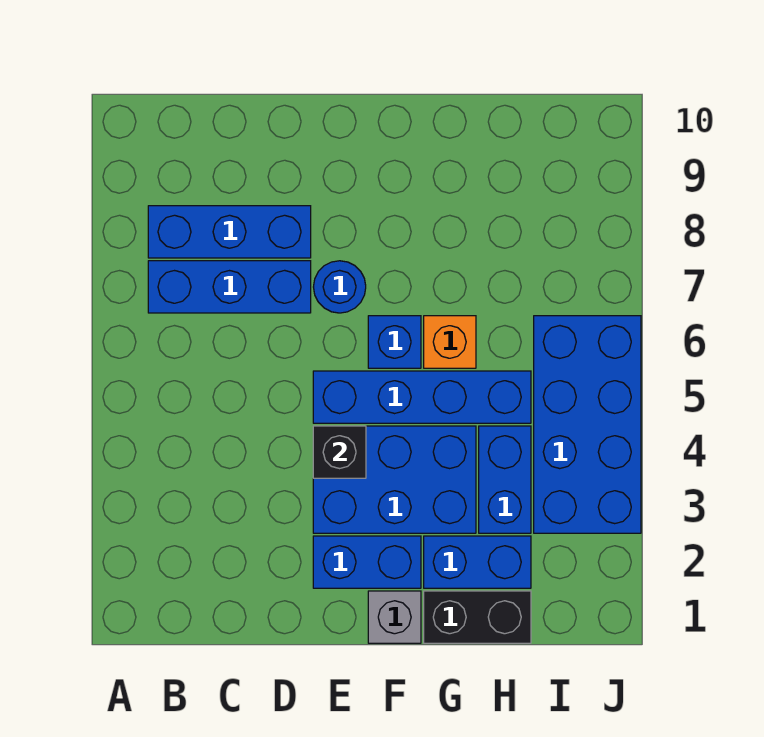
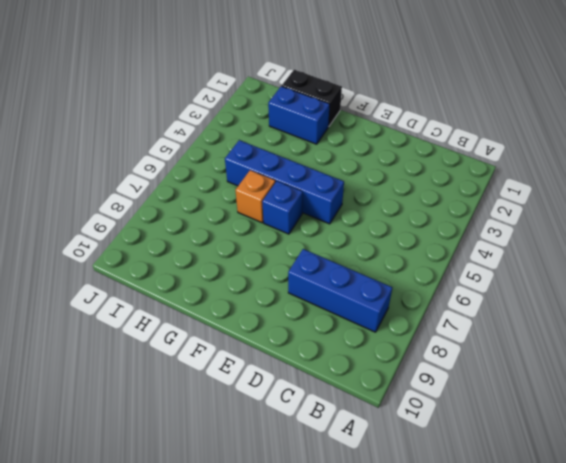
none -> blue 1x3 brick [148,261,311,313]
none -> blue 1x2 brick [313,536,421,588]
none -> blue 2x3 brick [313,426,476,533]

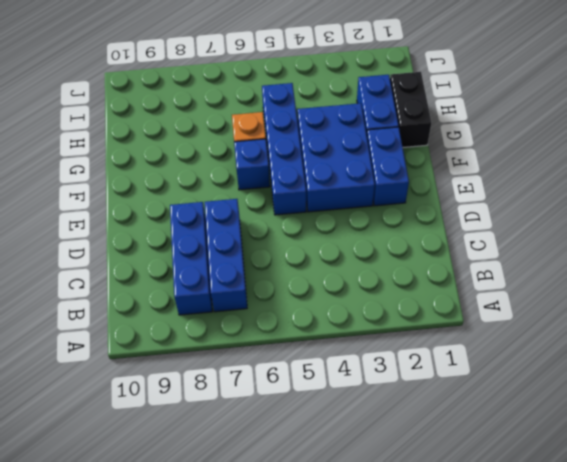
none -> blue 1x1 round brick [314,261,366,313]
none -> grey 1x1 brick [368,591,421,643]
none -> blue 1x2 brick [479,426,531,533]

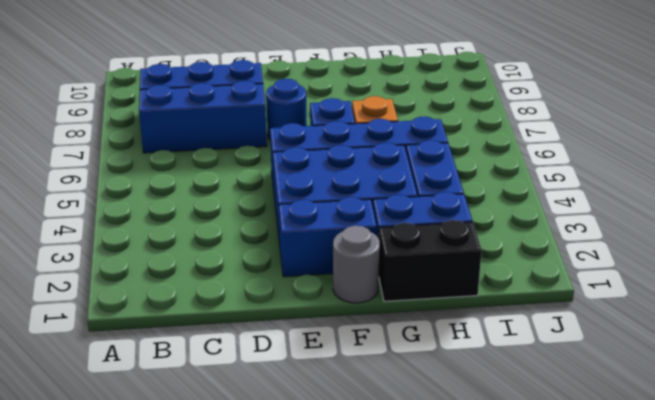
grey 1x1 round brick [333,226,380,303] -> grey 1x1 brick [368,591,421,643]
none -> blue 2x4 brick [534,316,641,533]
none -> black 1x1 brick [313,426,366,478]

